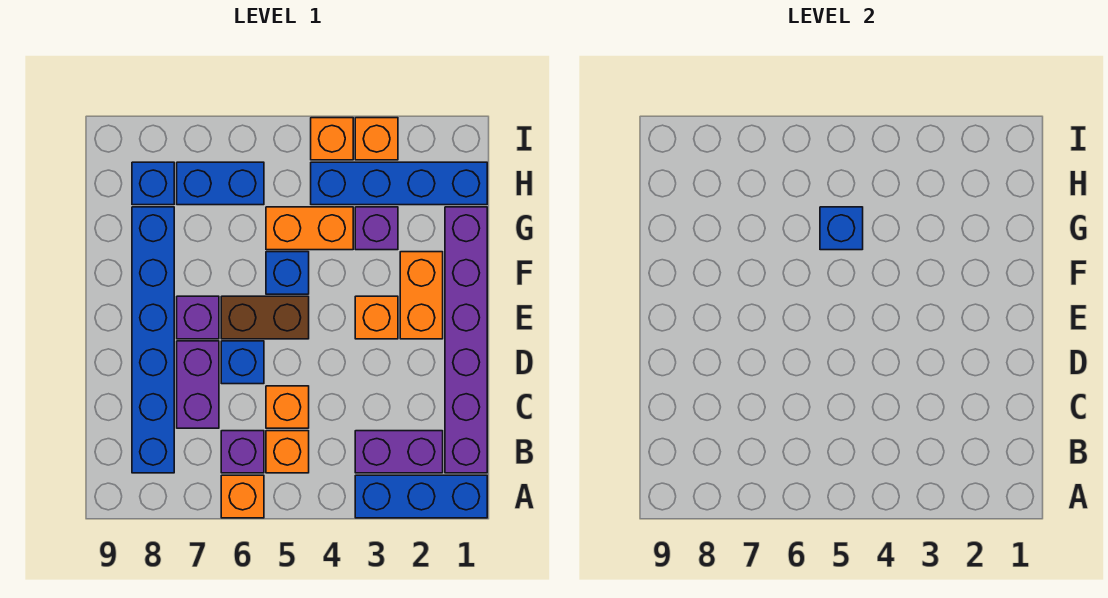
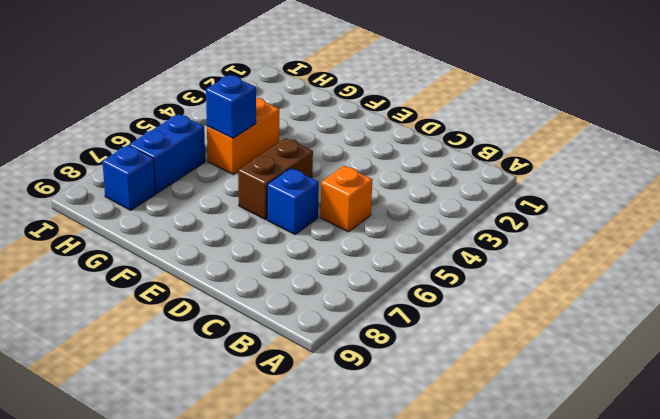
none -> blue 1x3 brick [355,475,487,518]
none -> orange 1x1 brick [221,475,264,518]
none -> purple 1x6 brick [445,207,487,473]

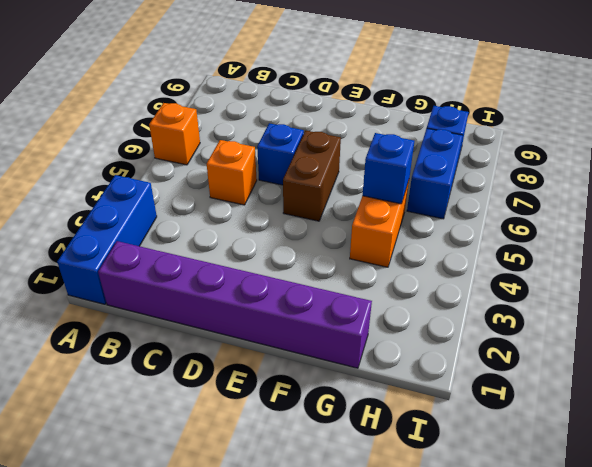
none -> purple 1x2 brick [355,431,443,473]
none -> orange 1x1 brick [266,431,309,473]
none -> purple 1x1 brick [221,431,264,473]

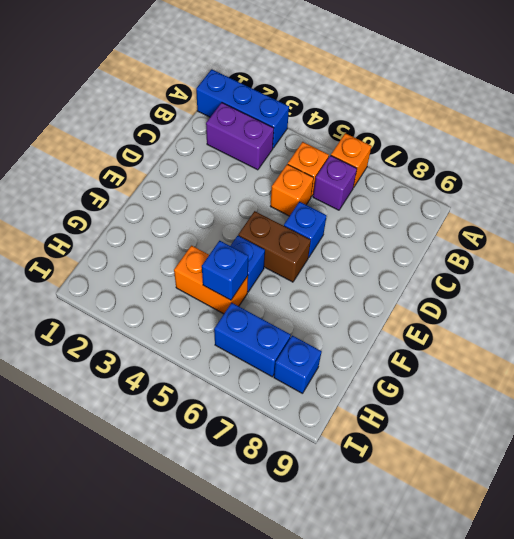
none -> purple 1x6 brick [445,207,487,473]
none -> blue 1x6 brick [132,207,174,473]
none -> purple 1x2 brick [177,341,219,428]

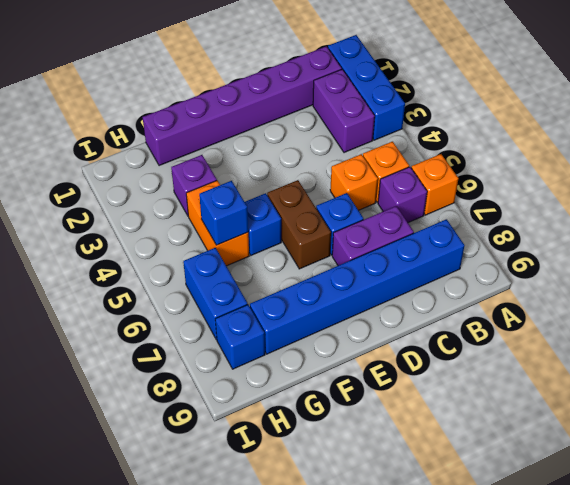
none -> orange 1x2 brick [400,252,443,339]
none -> orange 1x1 brick [355,296,398,339]
none -> purple 1x1 brick [177,296,219,339]

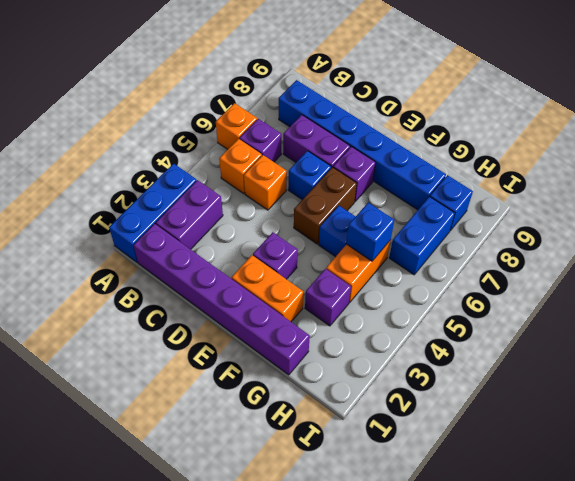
purple 1x1 brick [253,232,298,279] -> orange 1x1 brick [355,296,398,339]
none -> blue 1x4 brick [311,162,487,205]
none -> orange 1x1 brick [355,118,398,160]
none -> orange 1x1 brick [311,118,353,160]

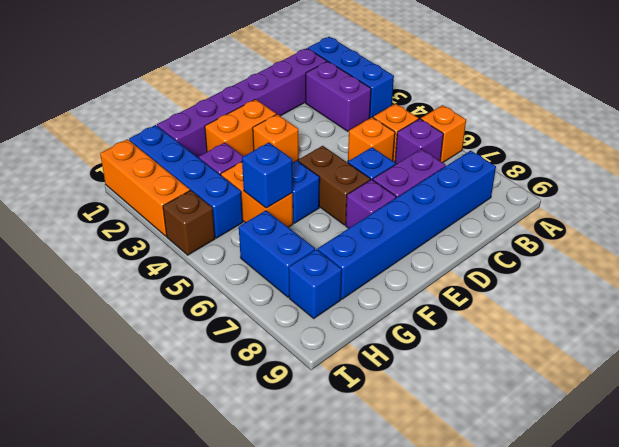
orange 1x3 brick [100,139,190,236] -> orange 1x1 brick [355,118,398,160]
brown 1x1 brick [163,190,215,255] -> orange 1x1 brick [311,118,353,160]

